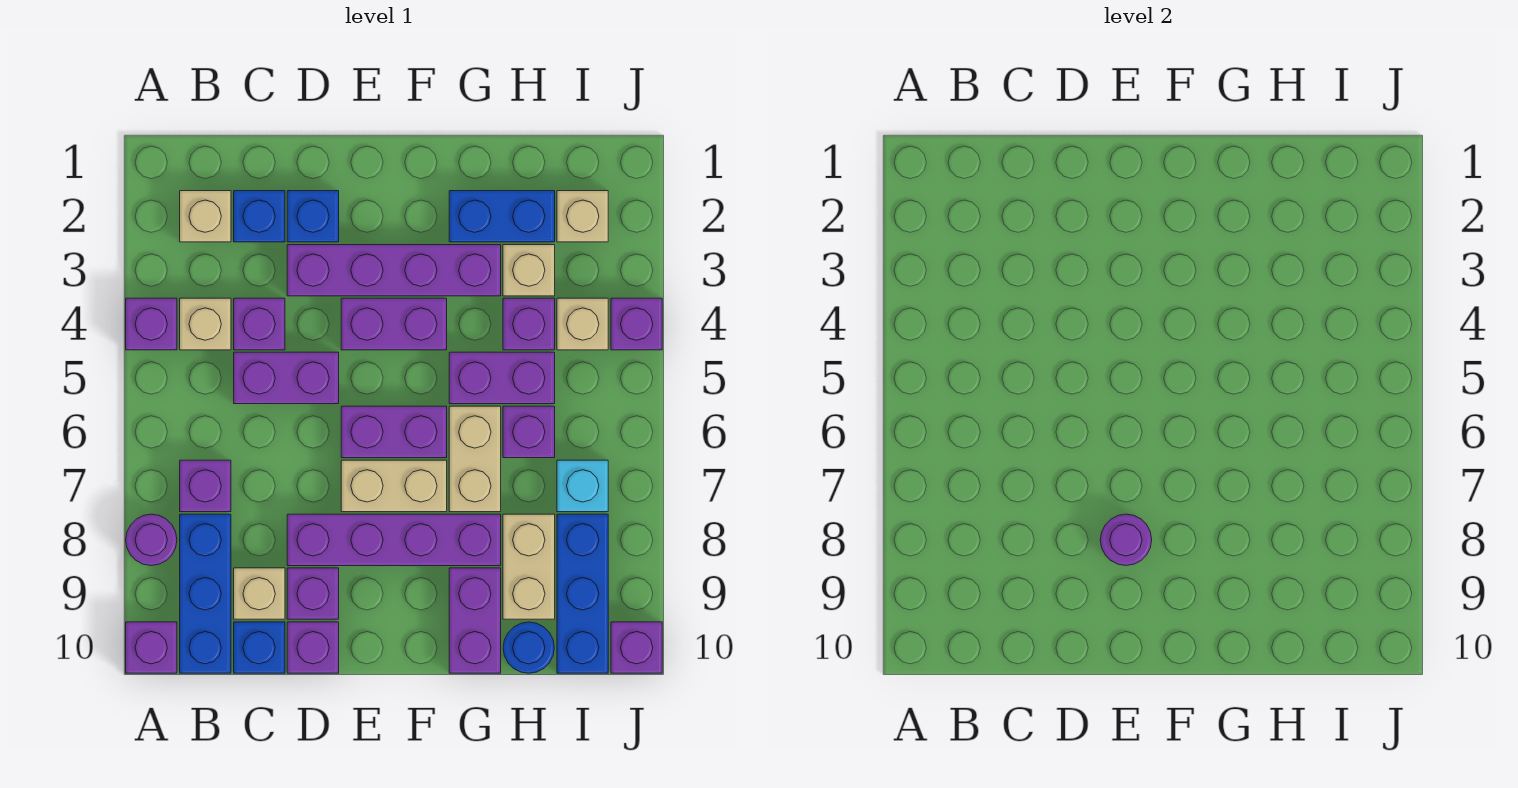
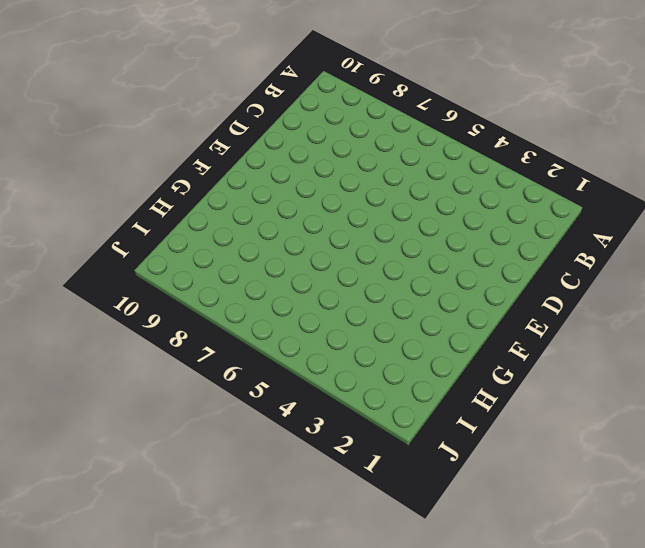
none -> purple 1x1 brick [126,298,177,350]
none -> purple 1x1 round brick [126,514,177,566]
none -> purple 1x1 brick [126,622,177,673]
none -> tan 1x1 brick [180,191,231,242]

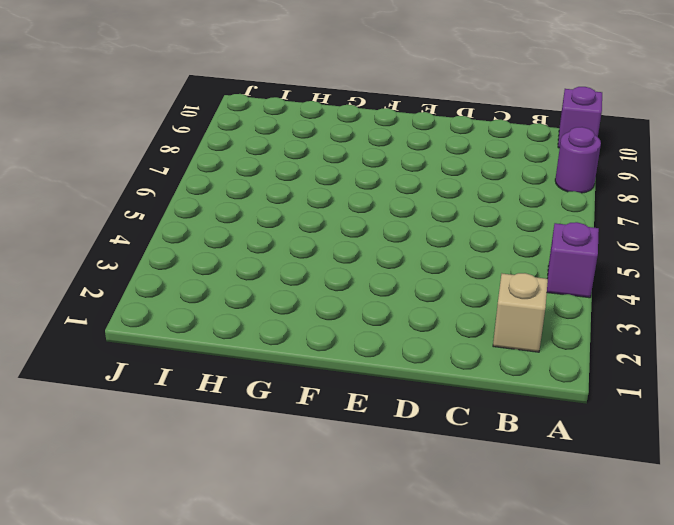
none -> tan 1x1 brick [180,298,231,350]
none -> purple 1x1 brick [180,460,231,512]
none -> blue 1x3 brick [180,514,231,673]
none -> blue 1x1 brick [234,191,285,242]

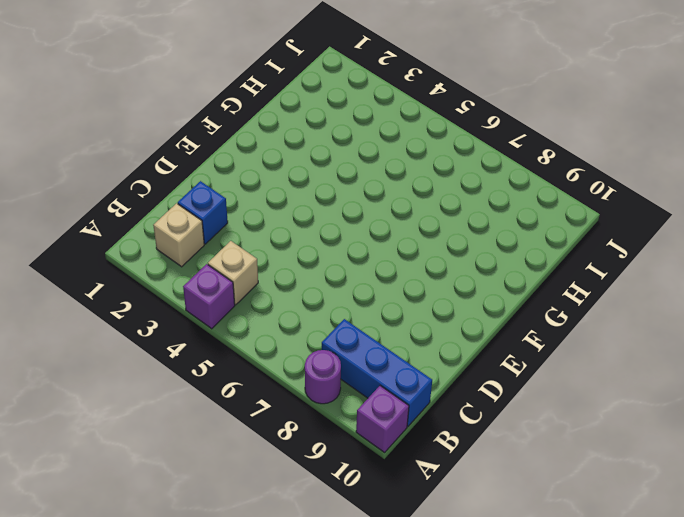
none -> purple 1x1 brick [180,460,231,512]
none -> purple 1x1 brick [234,298,285,350]
none -> purple 1x2 brick [234,352,339,404]
none -> tan 1x1 brick [234,568,285,619]

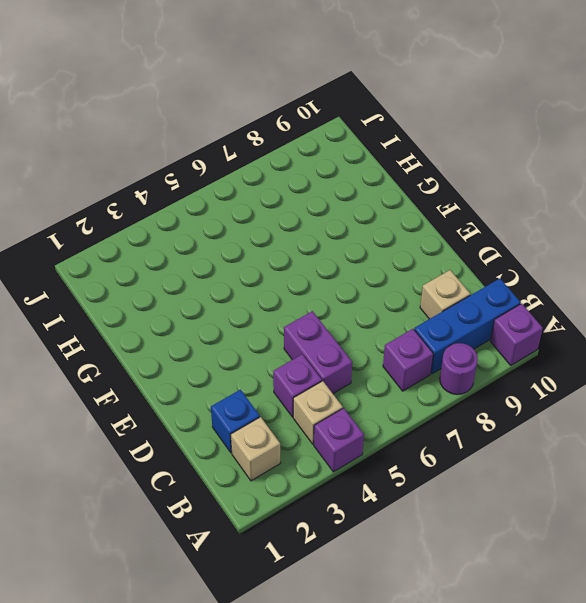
none -> blue 1x1 brick [234,622,285,673]
none -> blue 1x1 brick [287,191,339,242]
none -> purple 1x4 brick [287,245,501,296]
none -> purple 1x4 brick [287,514,501,566]

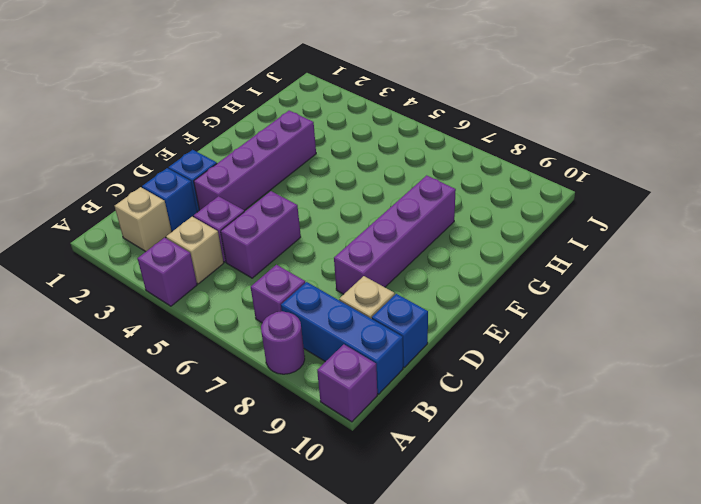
none -> purple 1x1 brick [287,568,339,619]
none -> purple 1x1 brick [287,622,339,673]
none -> purple 1x2 brick [341,298,447,350]
none -> purple 1x2 brick [341,406,447,458]

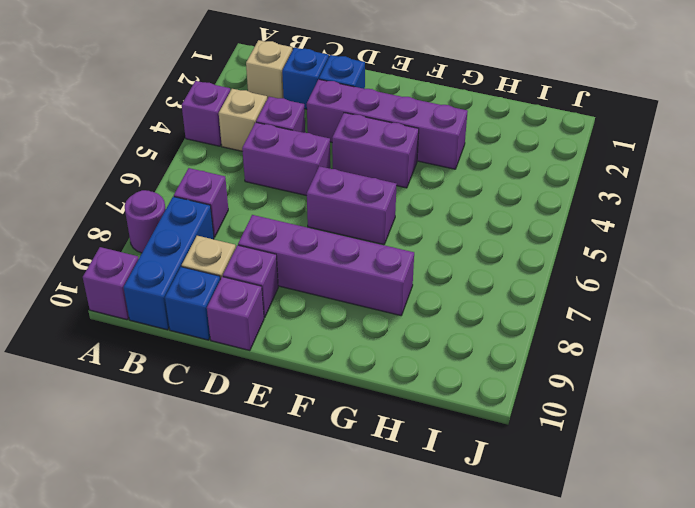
none -> tan 1x2 brick [341,460,447,512]
none -> blue 1x2 brick [449,191,555,242]
none -> purple 1x2 brick [449,352,555,404]
none -> tan 1x2 brick [449,406,501,512]

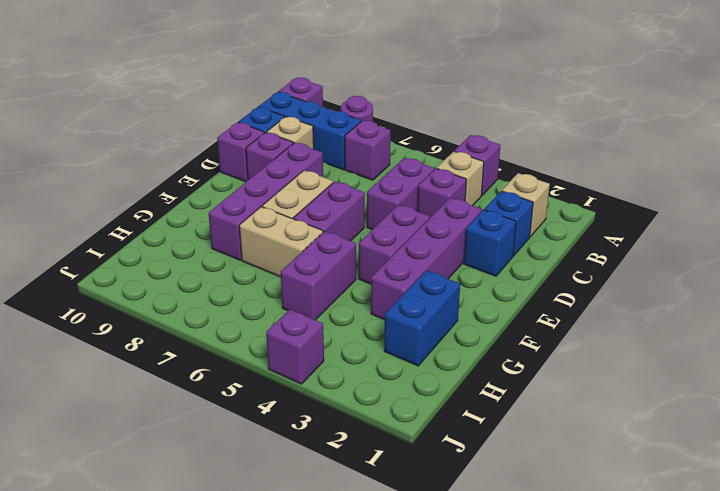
none -> purple 1x2 brick [449,568,501,673]
none -> tan 1x1 brick [503,245,555,296]
none -> purple 1x1 brick [503,298,555,350]
none -> purple 1x1 brick [503,406,555,458]

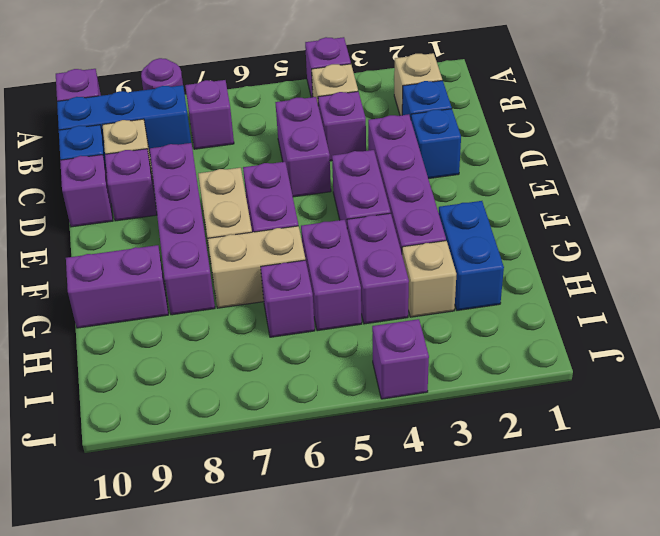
purple 1x2 brick [347,213,409,324] -> purple 1x1 brick [503,298,555,350]
none -> tan 1x2 brick [503,514,555,619]
none -> blue 1x1 round brick [503,622,554,673]
none -> tan 1x1 brick [557,191,608,242]
none -> tan 1x1 brick [557,298,608,350]

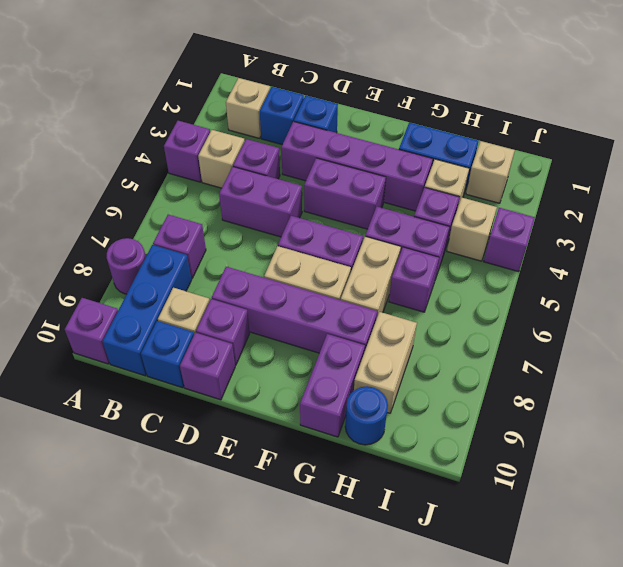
none -> cyan 1x1 brick [557,460,608,512]
none -> blue 1x3 brick [557,514,608,673]
none -> purple 1x1 brick [611,622,662,673]
none -> purple 1x1 round brick [1100,514,1152,565]

